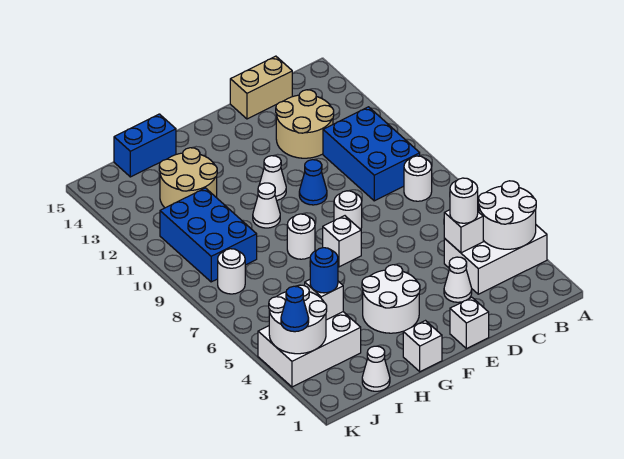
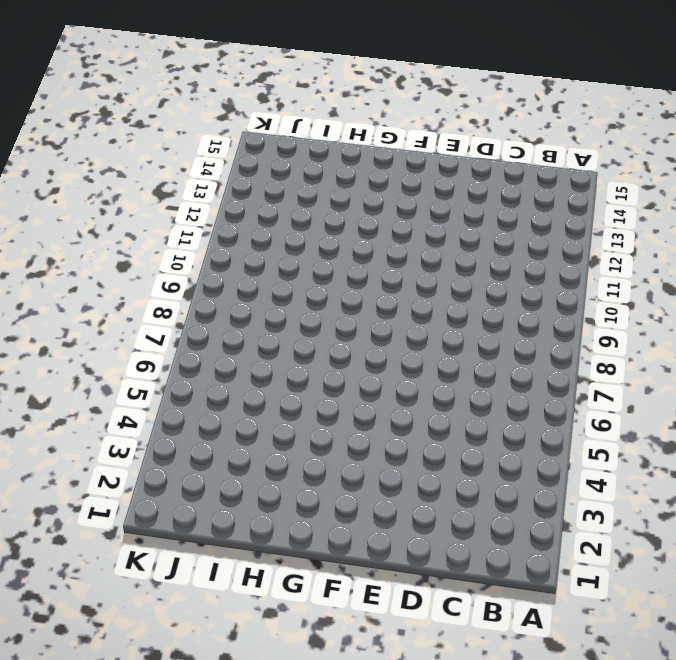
none -> white 2x3 brick [444,225,547,294]
none -> white 1x1 round brick [404,156,432,201]
none -> blue 2x3 brick [323,107,420,201]

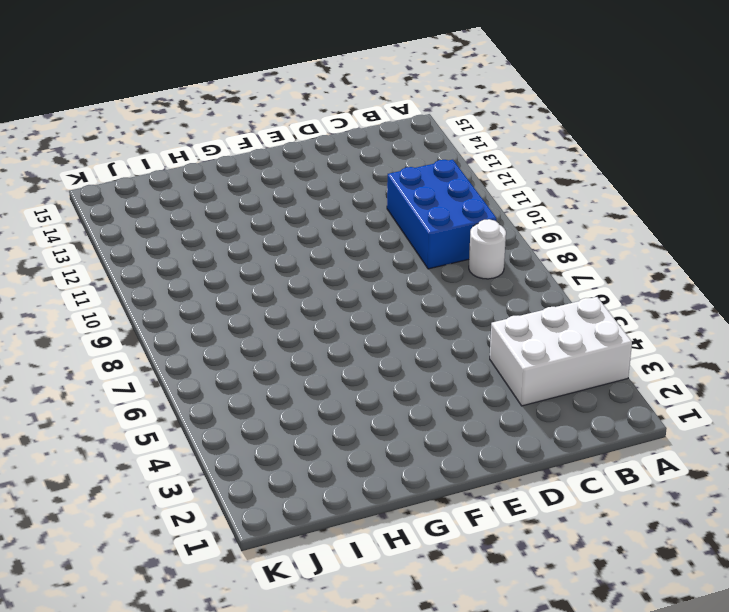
none -> tan 2x2 round brick [276,90,334,158]
none -> tan 1x2 brick [230,56,292,119]
none -> white 1x1 cone [444,257,472,302]

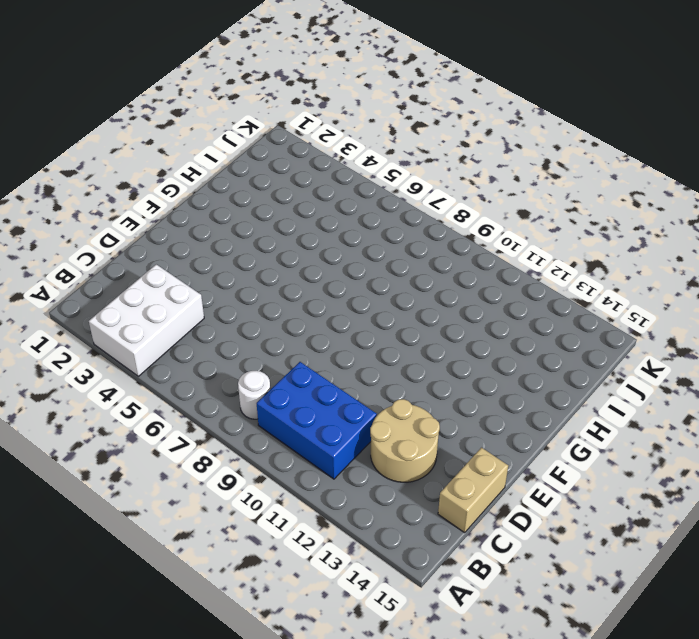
none -> white 1x1 cone [444,257,472,302]
none -> white 1x1 brick [450,298,489,349]
none -> white 1x1 round brick [334,191,362,230]

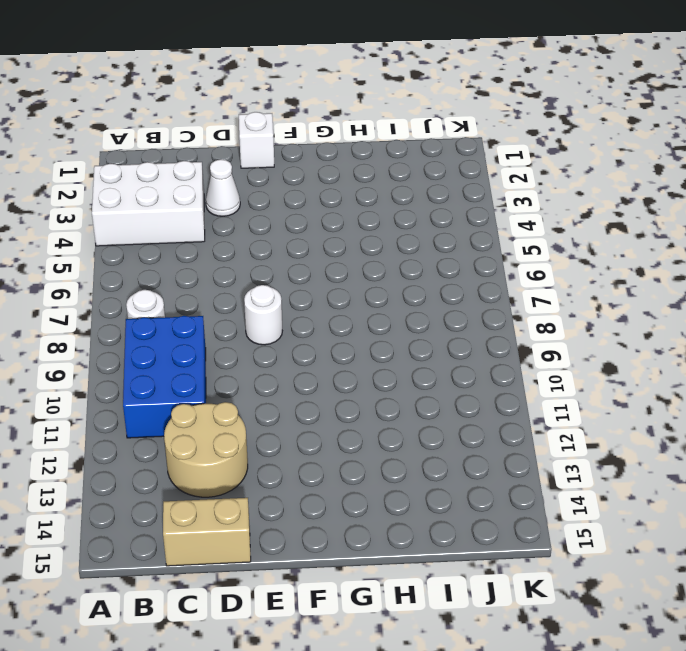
none -> blue 1x1 cone [299,160,327,205]
none -> white 2x2 round brick [362,265,420,333]
none -> white 1x1 brick [323,216,361,267]

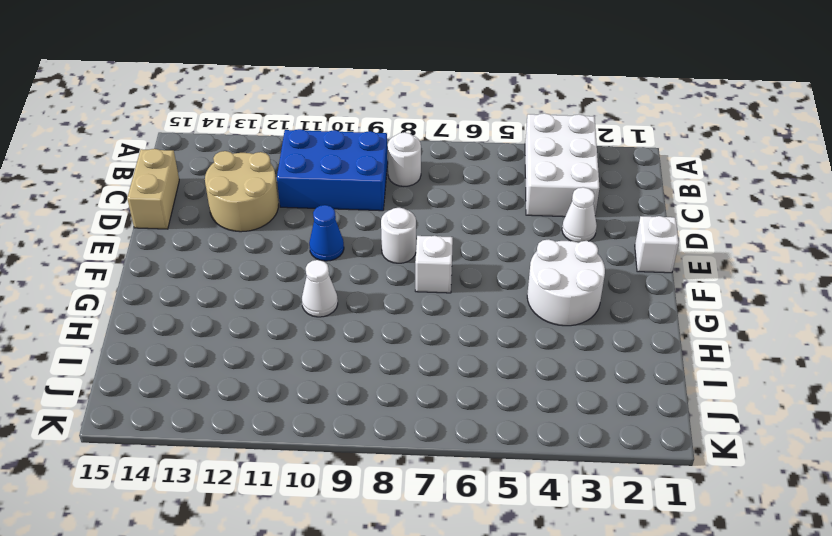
none -> white 1x1 cone [259,156,286,200]
none -> white 1x1 brick [403,321,442,372]
none -> white 1x1 round brick [287,214,315,259]

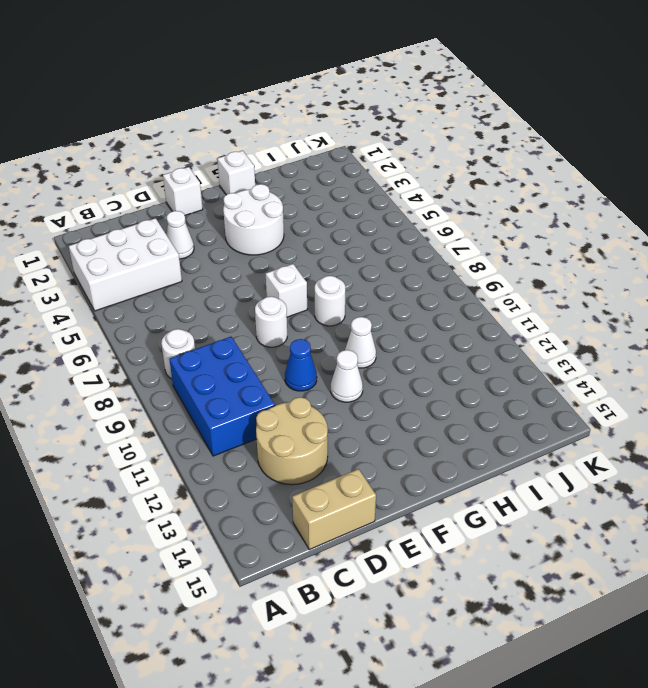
none -> tan 2x2 round brick [159,148,217,208]
none -> blue 1x2 brick [114,114,176,177]
none -> white 1x1 cone [362,346,390,391]

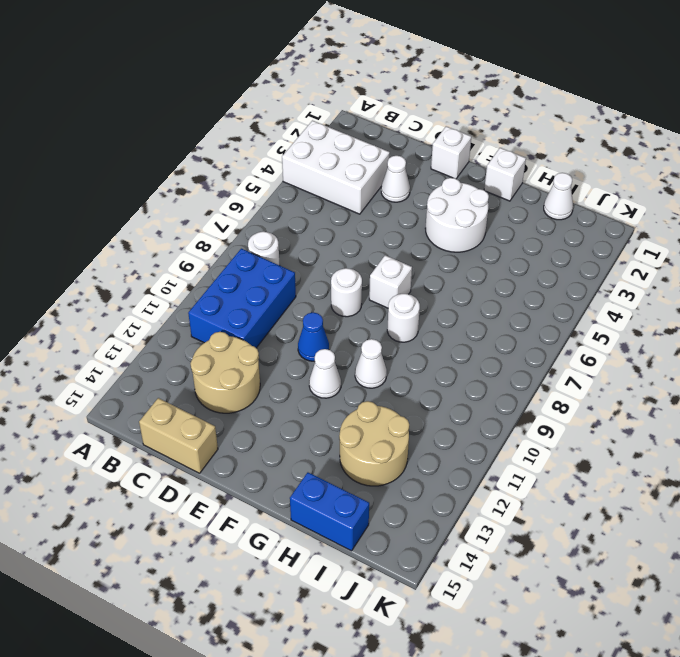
none -> white 2x3 brick [258,312,361,387]
none -> blue 2x3 brick [160,188,257,282]
none -> white 1x1 round brick [218,249,245,294]

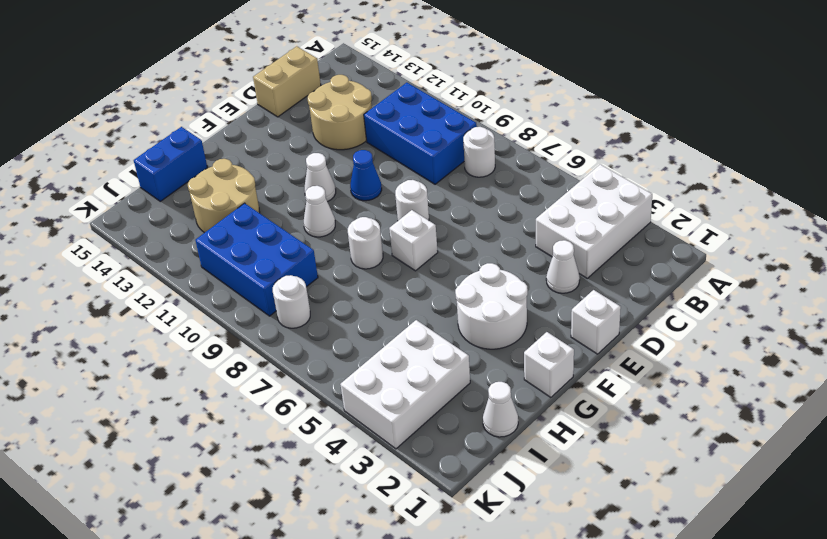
none -> white 2x2 round brick [478,181,536,249]
none -> white 1x1 brick [444,210,483,253]
none -> white 1x1 brick [305,280,343,320]

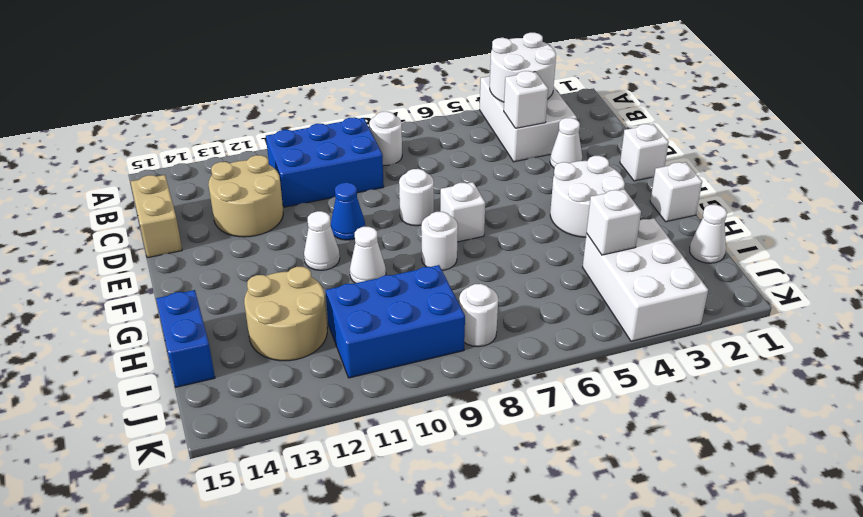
none -> white 2x2 round brick [269,285,327,354]
none -> white 1x1 round brick [450,178,478,223]
none -> blue 1x1 round brick [310,248,338,293]

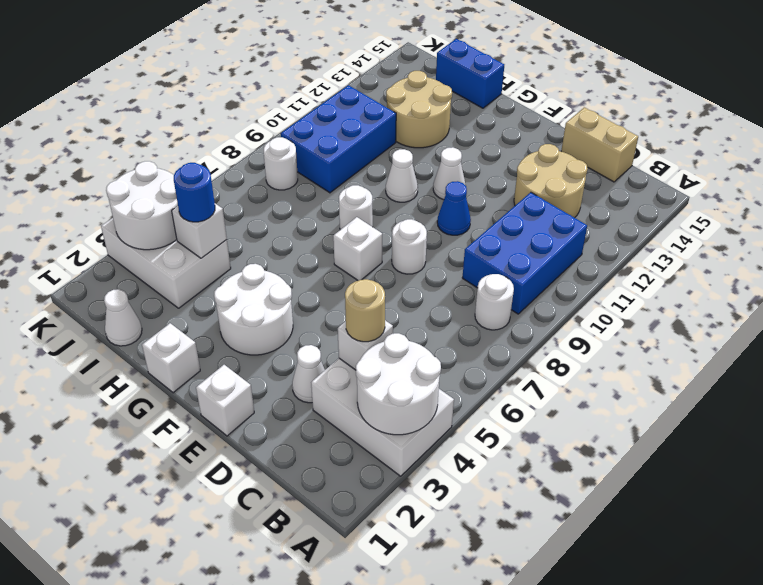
tan 1x1 round brick [345,279,385,342] -> white 1x1 round brick [450,178,478,223]
none -> blue 1x1 cone [281,286,309,332]

